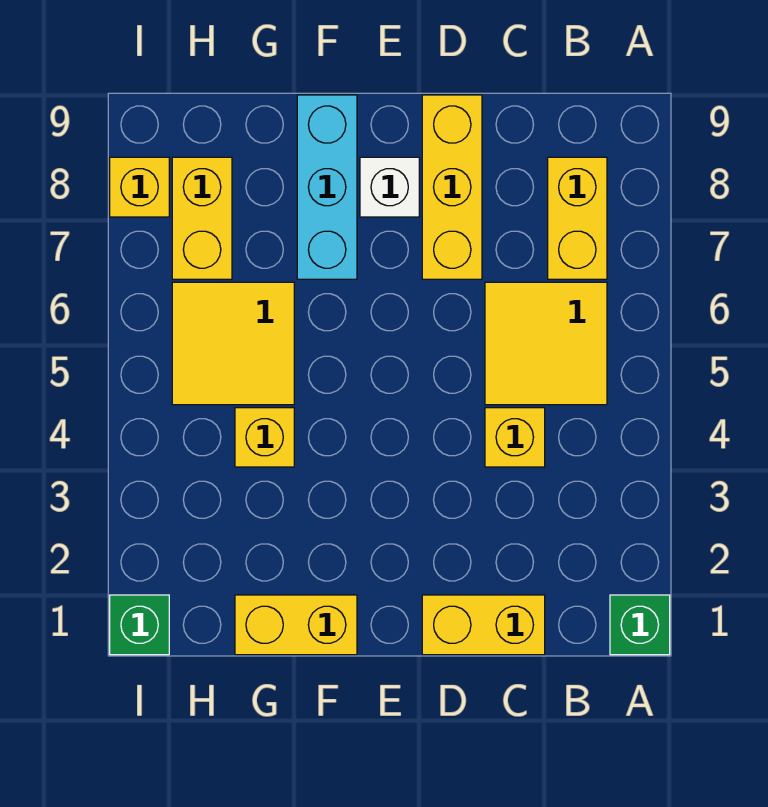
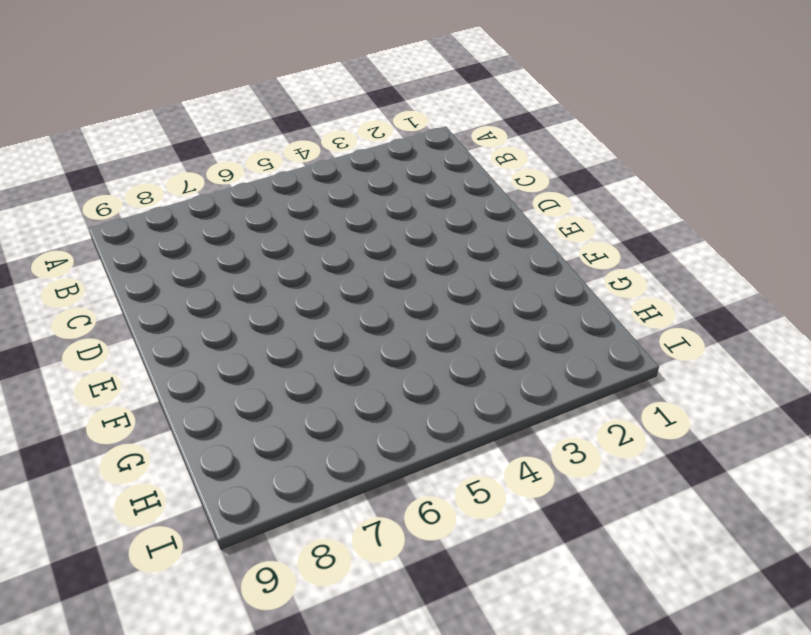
none -> green 1x1 brick [610,595,670,655]
none -> yellow 2x2 tile [485,282,607,405]
none -> yellow 1x2 brick [548,157,607,279]

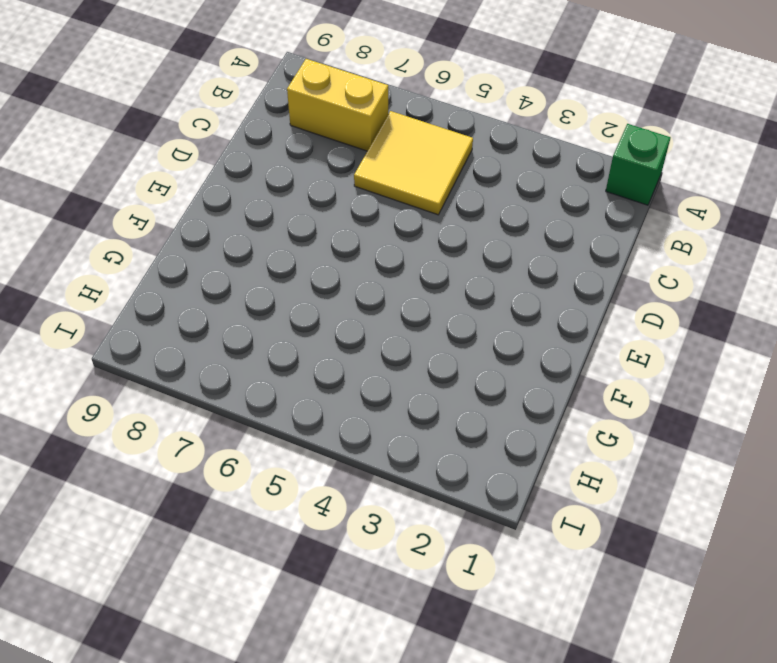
none -> yellow 1x2 brick [422,595,545,655]
none -> yellow 1x1 brick [485,408,545,467]
none -> yellow 1x3 brick [422,95,482,279]

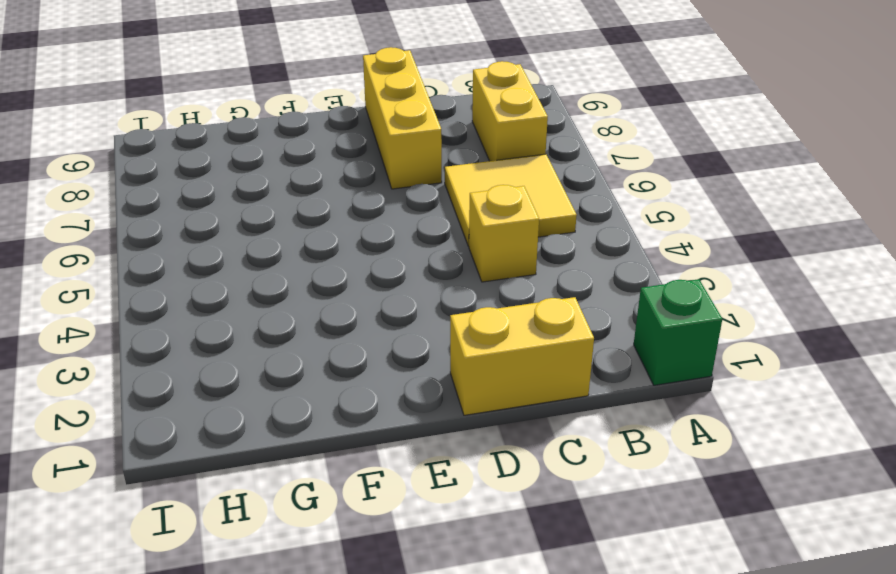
none -> white 1x1 brick [360,157,419,217]
none -> yellow 1x2 brick [235,595,357,655]
none -> cyan 1x3 brick [297,95,357,279]

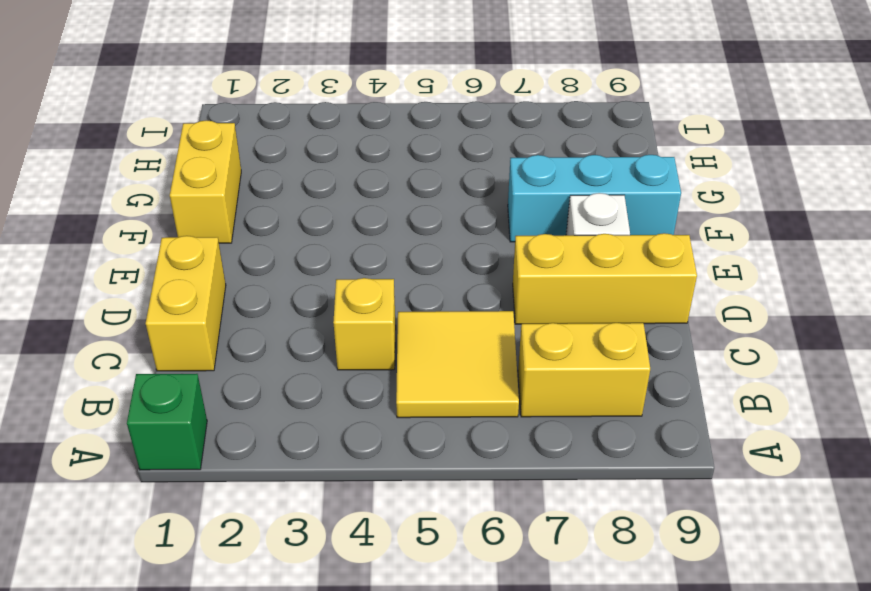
none -> yellow 1x1 brick [235,408,294,467]
none -> yellow 2x2 tile [172,282,294,405]
none -> yellow 1x2 brick [172,157,232,279]

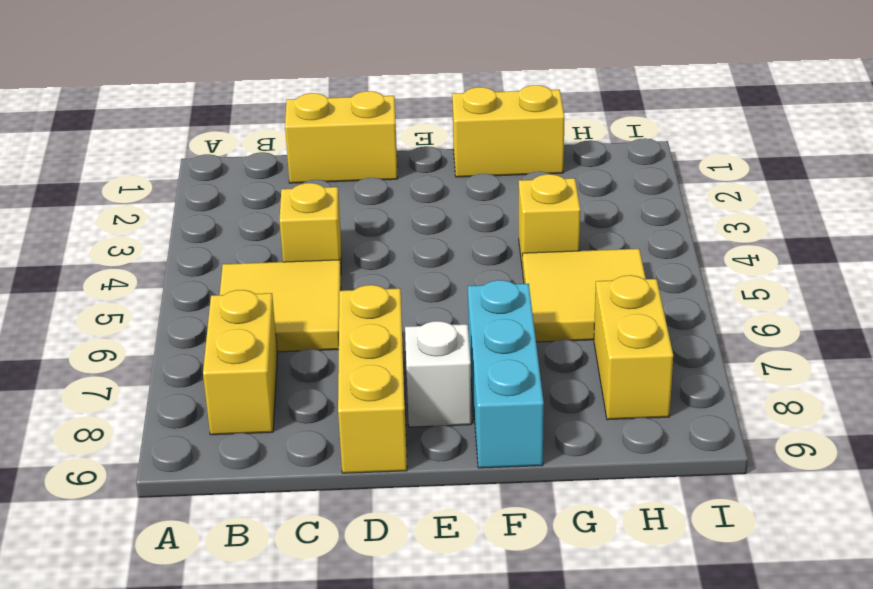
none -> green 1x1 brick [610,595,670,655]
none -> green 1x1 brick [110,595,169,655]
none -> yellow 1x1 brick [110,157,169,217]

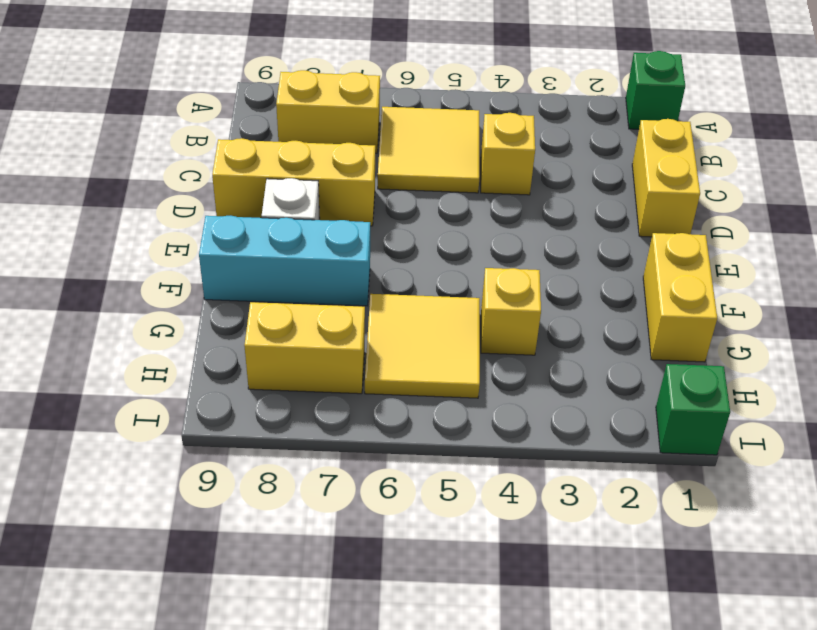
none -> yellow 1x1 brick [110,157,169,217]

